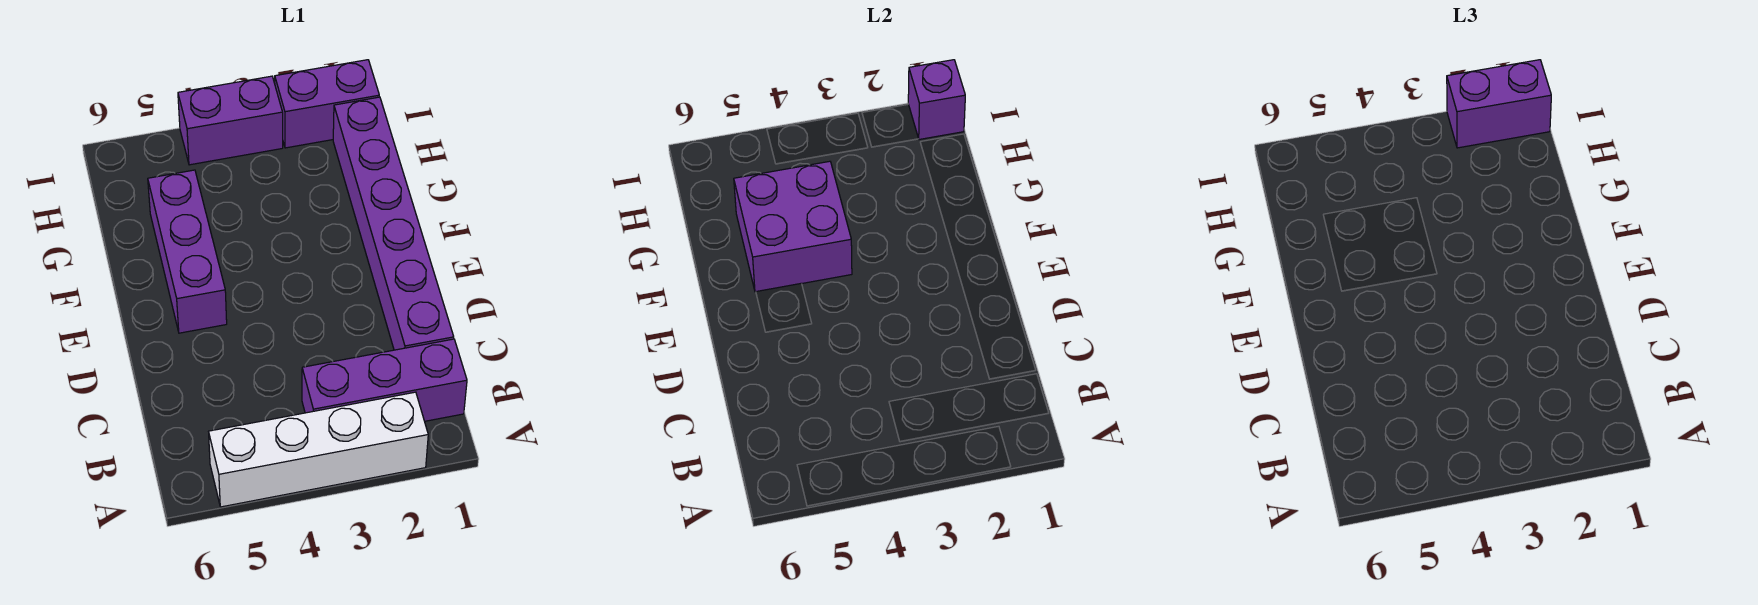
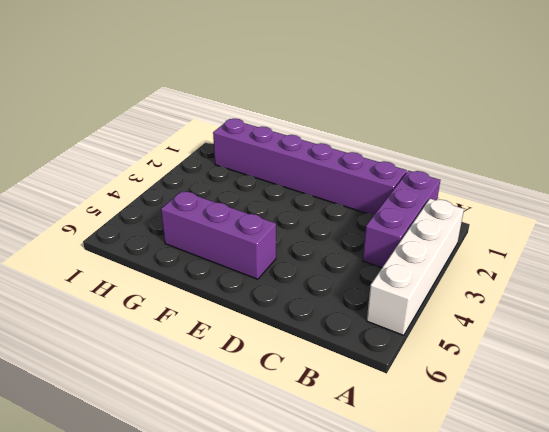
none -> purple 1x2 brick [275,60,379,148]
none -> purple 1x2 brick [178,76,283,165]

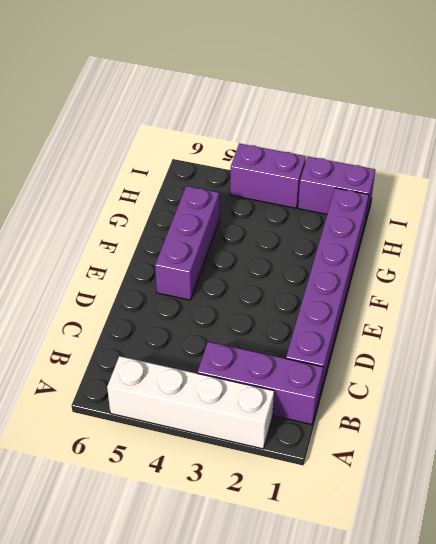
none -> purple 2x2 brick [734,161,852,292]
none -> purple 1x1 brick [908,60,965,140]

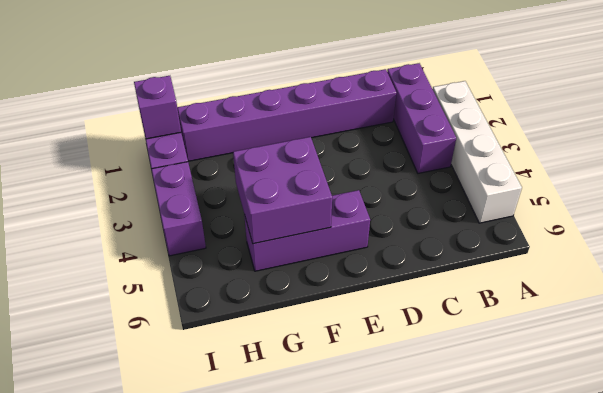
none -> purple 1x2 brick [1447,60,1551,148]

